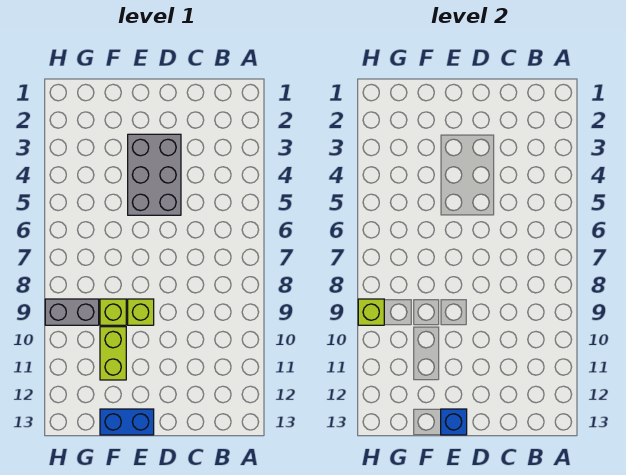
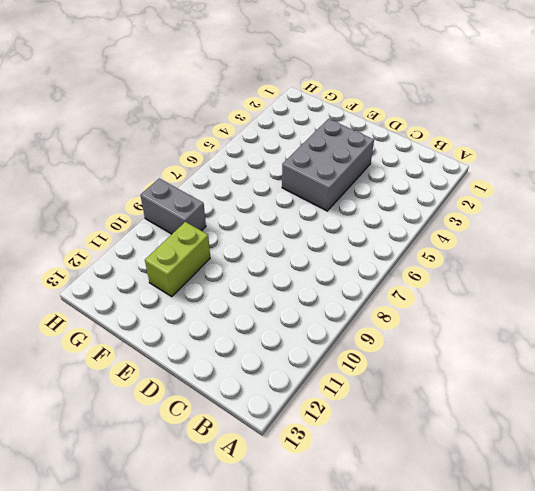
none -> lime 1x1 brick [128,299,154,325]
none -> blue 1x2 brick [100,409,154,435]

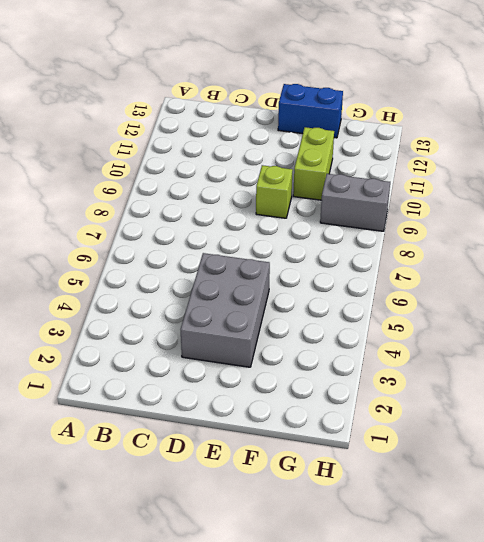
none -> lime 1x1 brick [100,299,126,325]
none -> blue 1x1 brick [441,409,467,435]

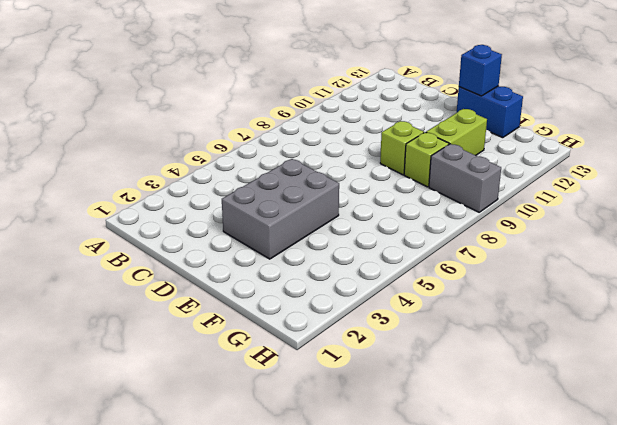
none -> lime 1x1 brick [358,299,384,325]

